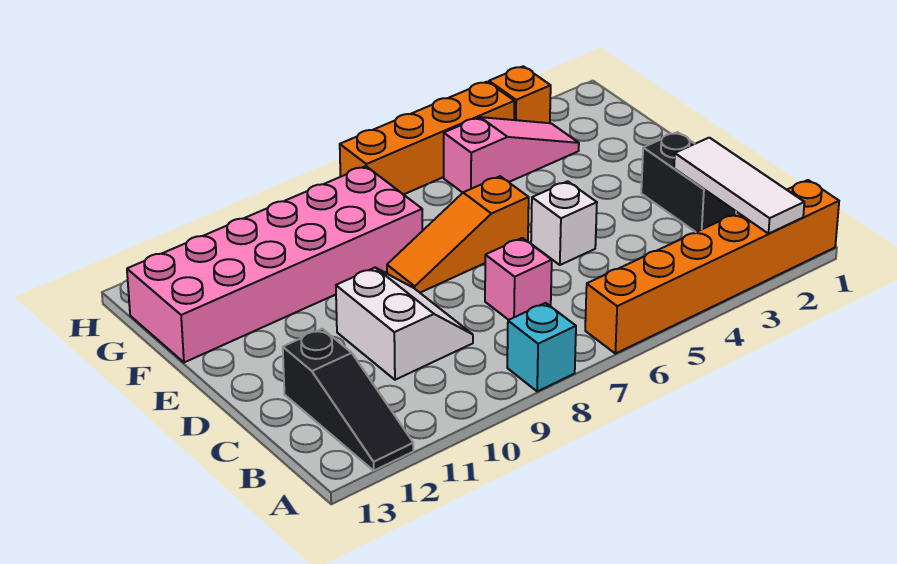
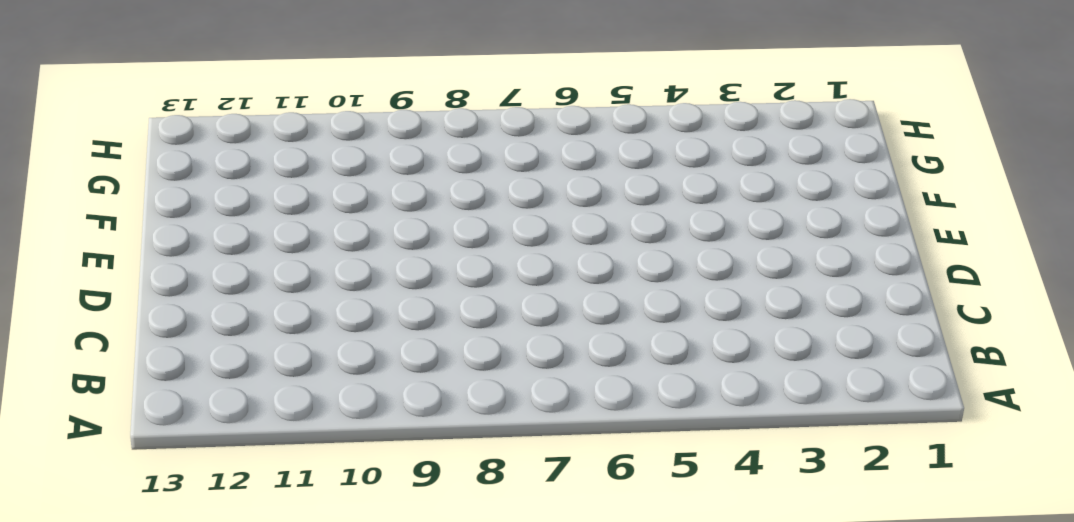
none -> orange 1x6 brick [585,180,839,354]
none -> cyan 1x1 brick [507,303,576,391]
none -> black 1x3 slope [283,329,413,470]

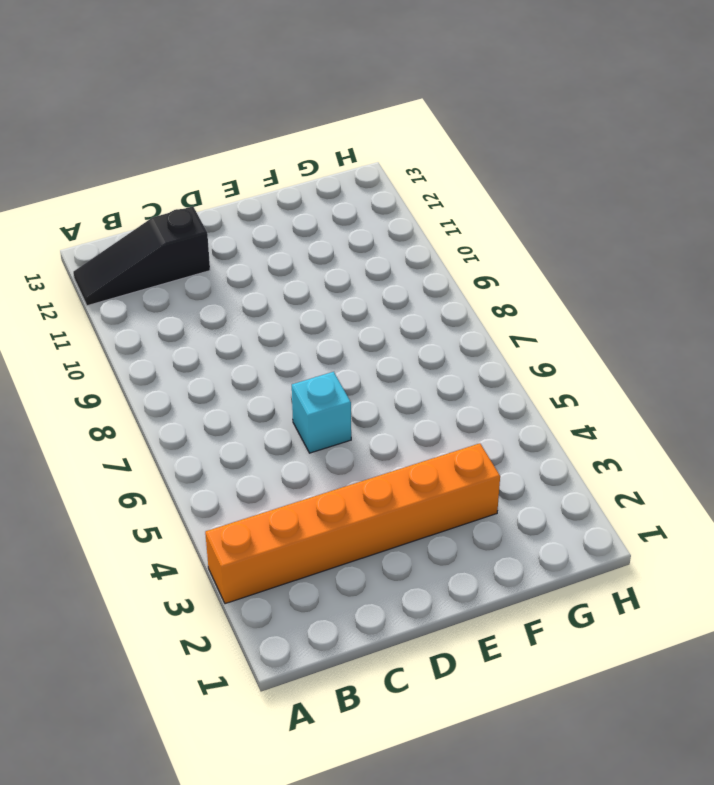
orange 1x6 brick [205,443,500,604] -> orange 1x6 brick turned to [585,180,839,354]
cyan 1x1 brick [292,372,351,453] -> cyan 1x1 brick moved to [507,303,576,391]
none -> black 1x2 brick [641,132,736,232]
none -> pink 1x1 brick [485,238,552,320]
none -> white 2x2 slope [336,268,473,380]

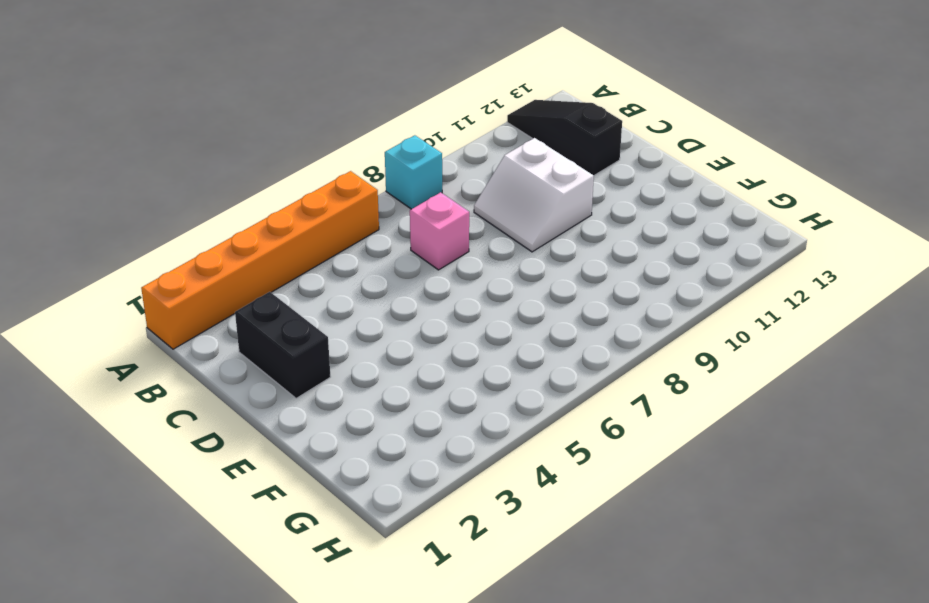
none -> white 1x1 brick [531,181,597,265]
none -> orange 1x3 slope [387,176,529,293]
none -> pink 2x6 brick [127,166,422,362]

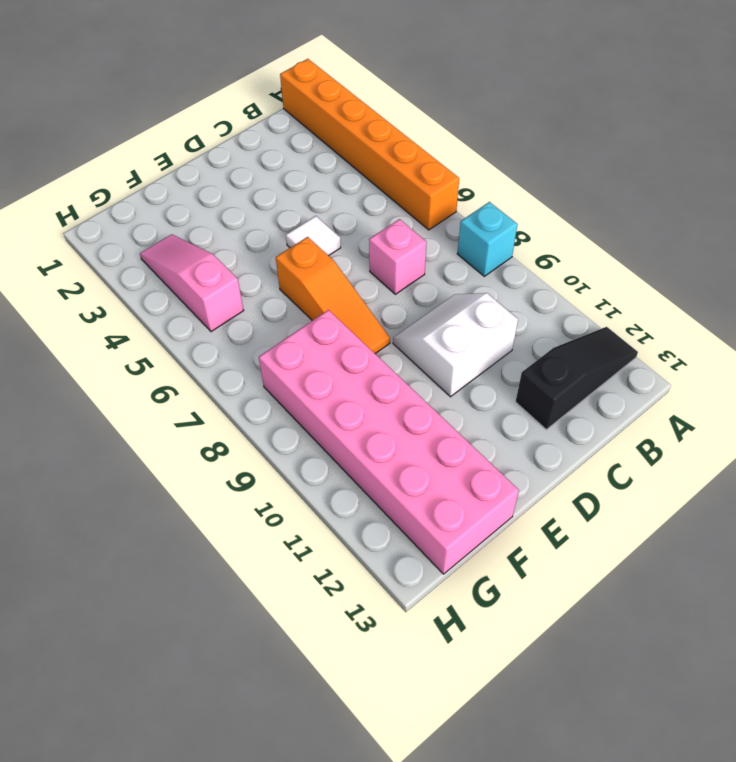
white 1x1 tile [286,216,341,256] -> white 1x1 brick [531,181,597,265]
none -> black 1x2 brick [641,132,736,232]
none -> orange 1x1 brick [489,66,551,123]
none -> orange 1x4 brick [340,82,514,195]

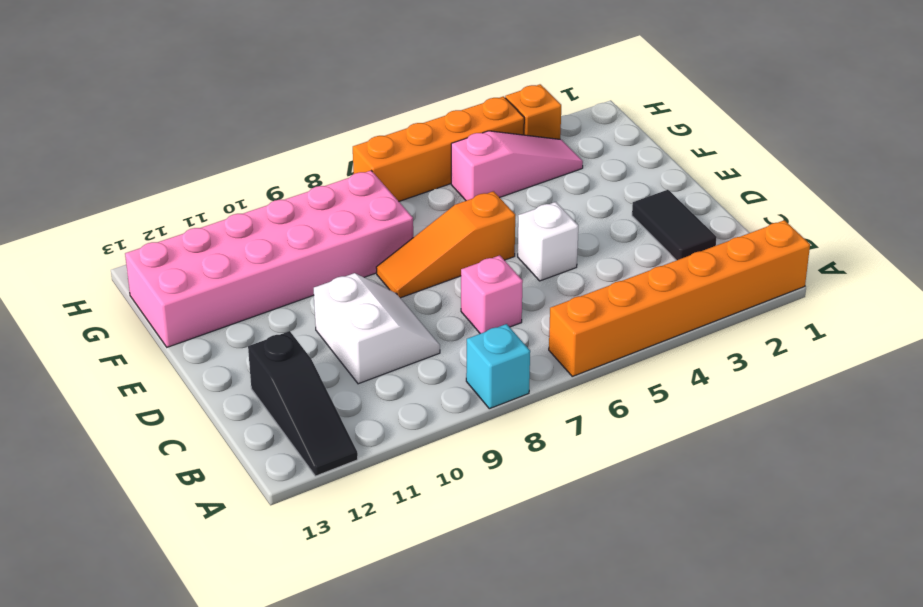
black 1x2 tile [632,190,717,260] -> black 1x2 brick [641,132,736,232]
none -> white 1x3 tile [674,138,804,234]

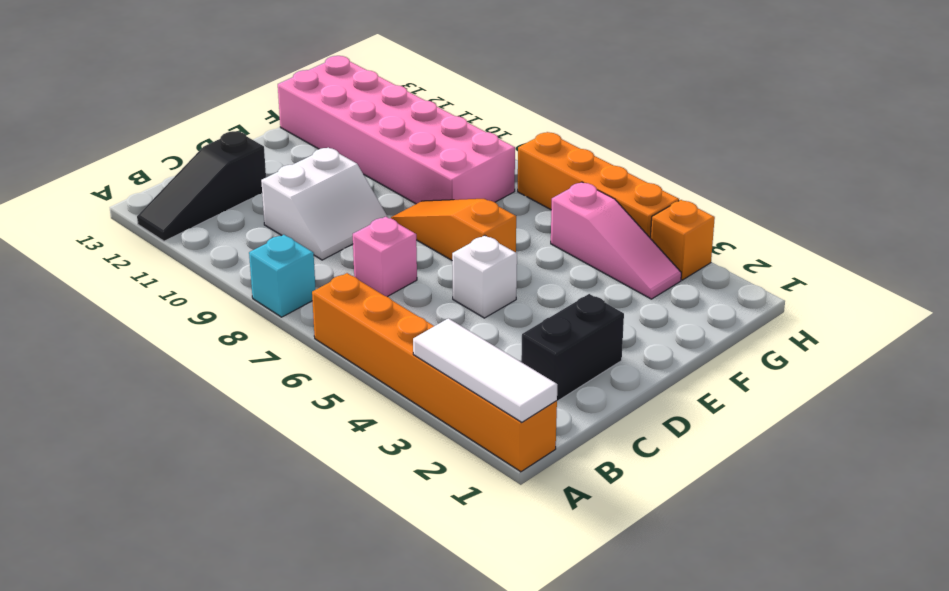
white 1x3 tile [413,318,557,422] -> white 1x3 tile turned to [674,138,804,234]

